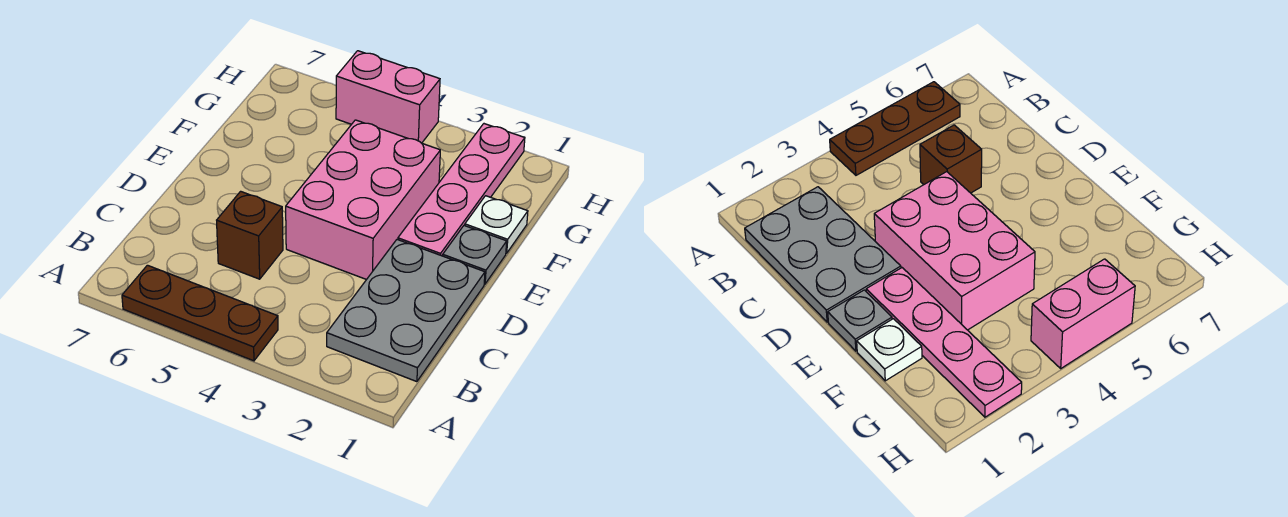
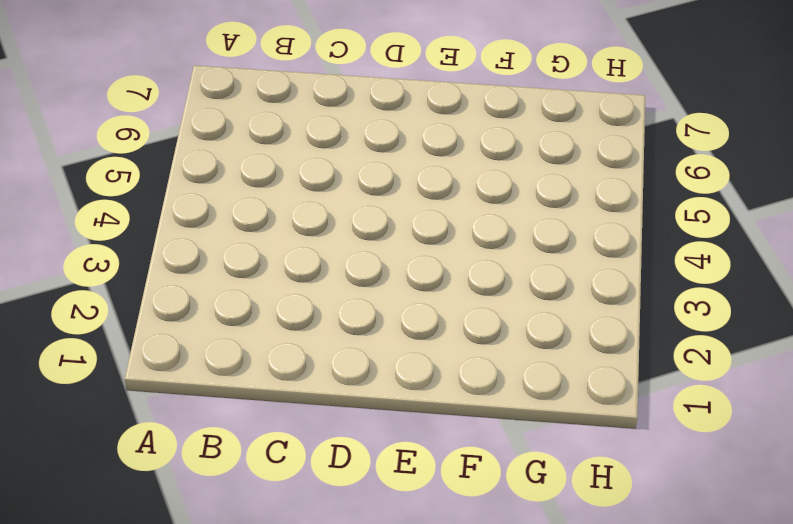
none -> brown 1x3 plate [122,265,278,361]
none -> grey 2x3 plate [327,240,485,382]

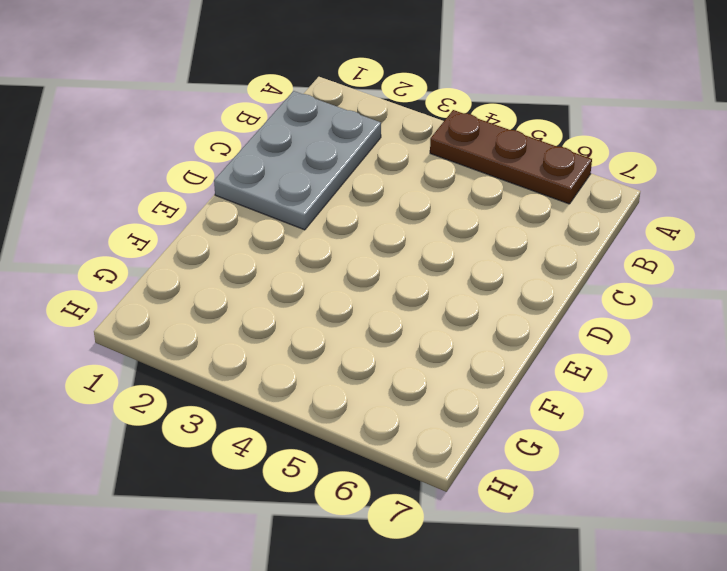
none -> brown 1x1 brick [217,191,283,279]
none -> pink 2x3 brick [286,120,440,280]

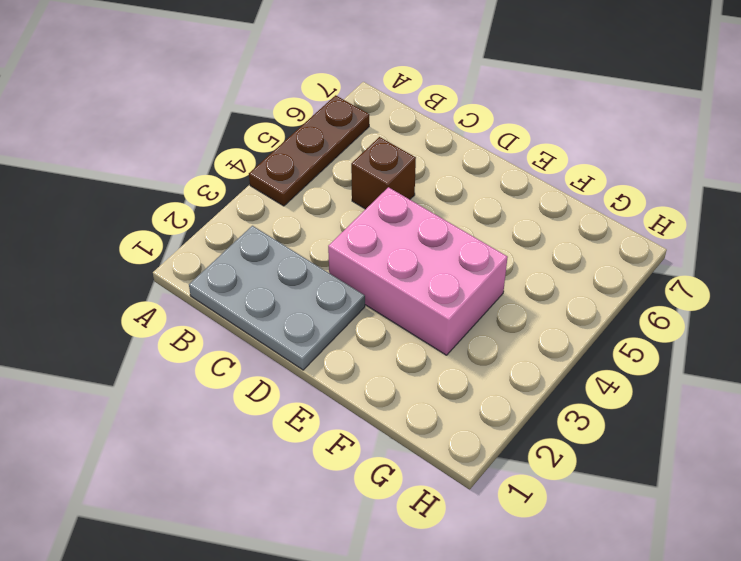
none -> grey 1x1 plate [443,225,507,284]
none -> pink 1x4 plate [398,124,525,256]

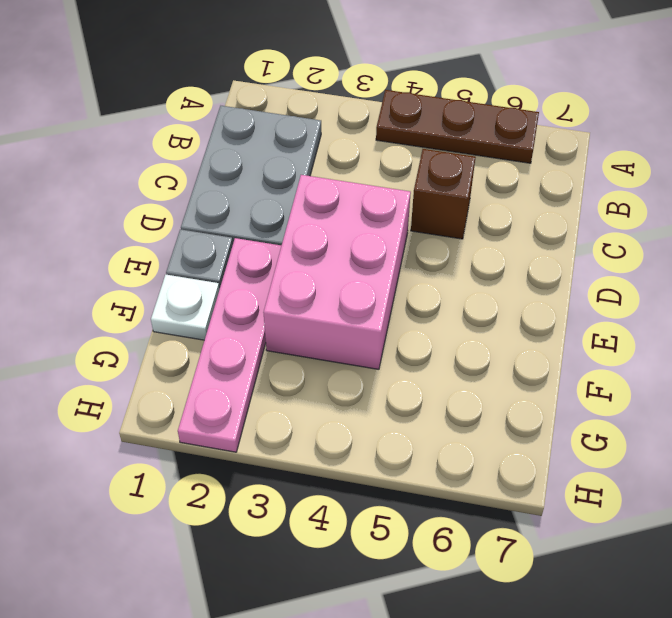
none -> pink 1x2 brick [336,51,440,143]

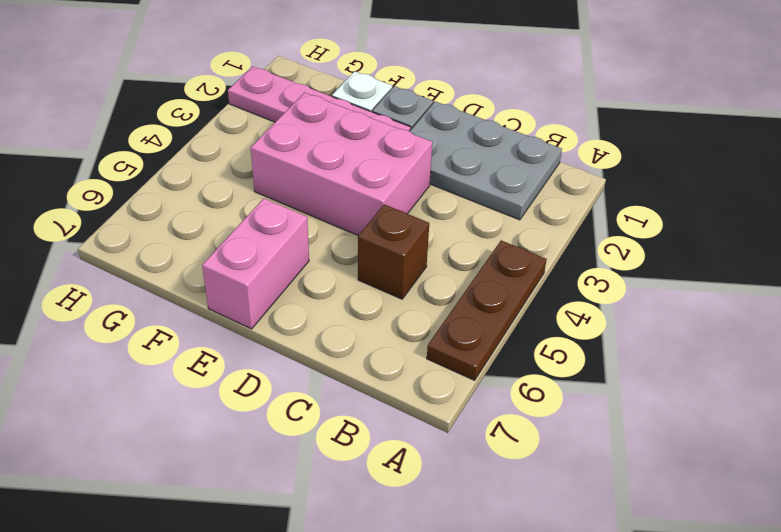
pink 1x2 brick [202,198,309,329] -> pink 1x2 brick moved to [336,51,440,143]

